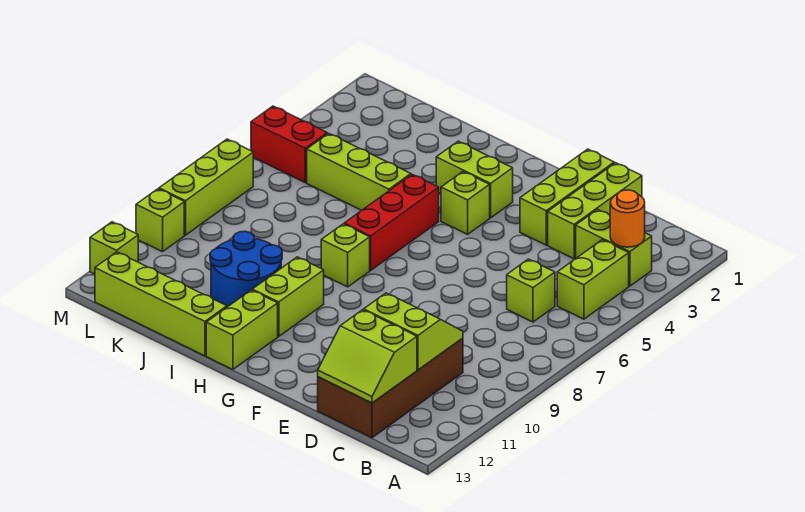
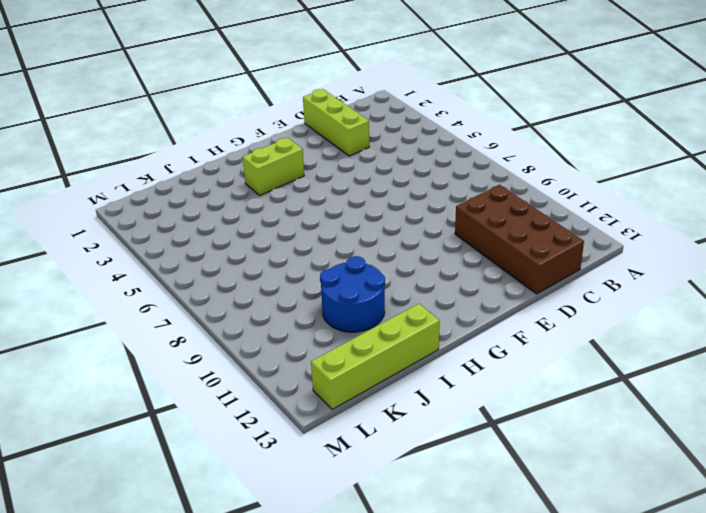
none -> lime 1x2 brick [576,210,652,286]
none -> lime 1x2 brick [557,240,629,319]
none -> lime 1x1 brick [507,259,555,322]

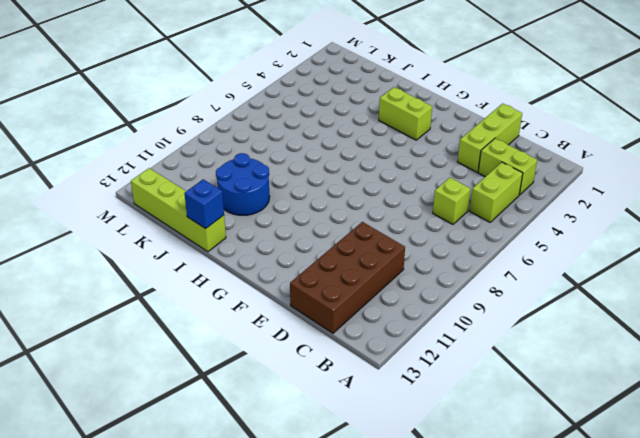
blue 1x1 brick [184,179,224,229] -> none
none -> lime 1x3 brick [520,149,614,245]
none -> lime 1x1 brick [441,172,490,234]
none -> red 1x3 brick [344,174,439,270]

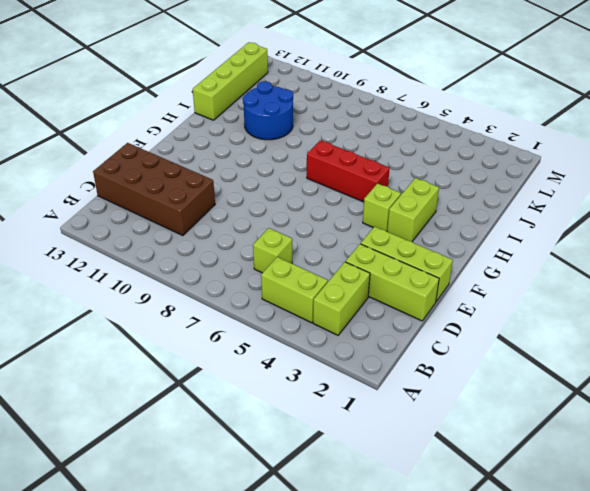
none -> lime 1x1 brick [321,224,370,287]
none -> lime 1x2 brick [252,257,324,336]
none -> lime 1x2 brick [206,290,278,370]

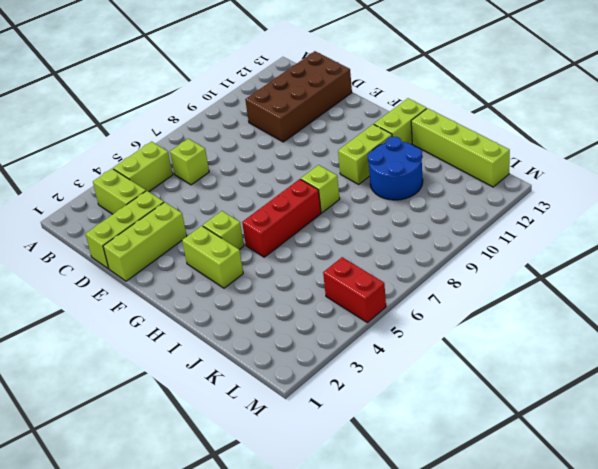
none -> lime 1x3 brick [307,133,411,210]
none -> lime 1x3 brick [159,139,253,235]
none -> lime 1x1 brick [136,189,184,252]

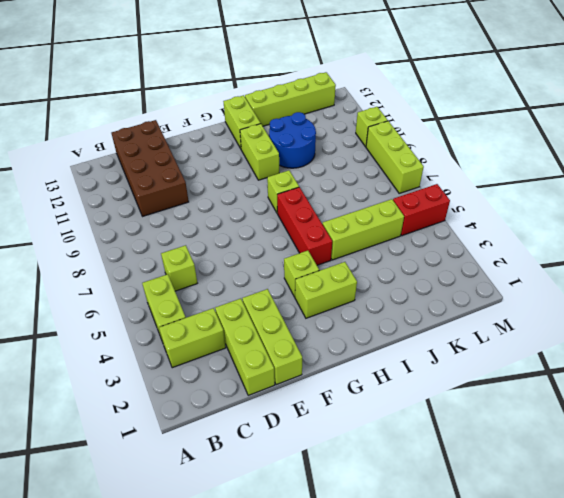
none -> lime 1x1 brick [90,222,138,274]
none -> orange 1x1 round brick [610,190,645,247]
none -> lime 2x2 slope [364,293,463,370]

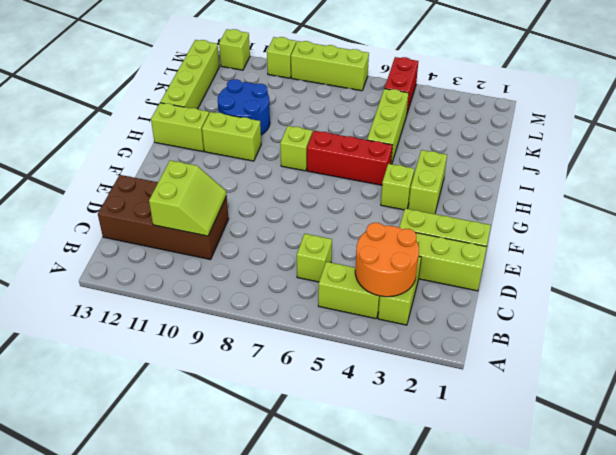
orange 2x2 round brick [355,223,419,297] -> orange 1x1 round brick [610,190,645,247]
none -> lime 2x2 slope [318,310,417,403]

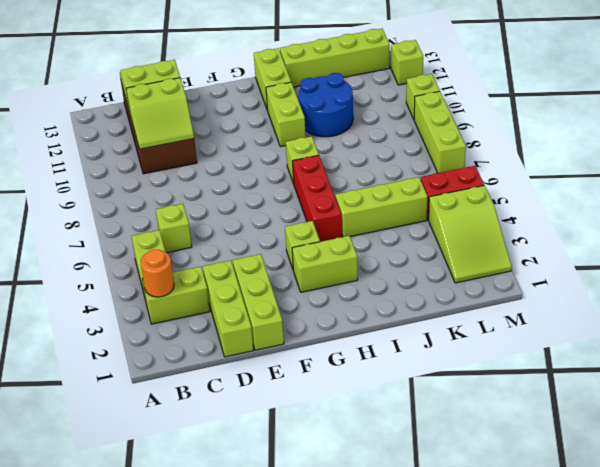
lime 2x3 slope [429,185,512,283] -> none

